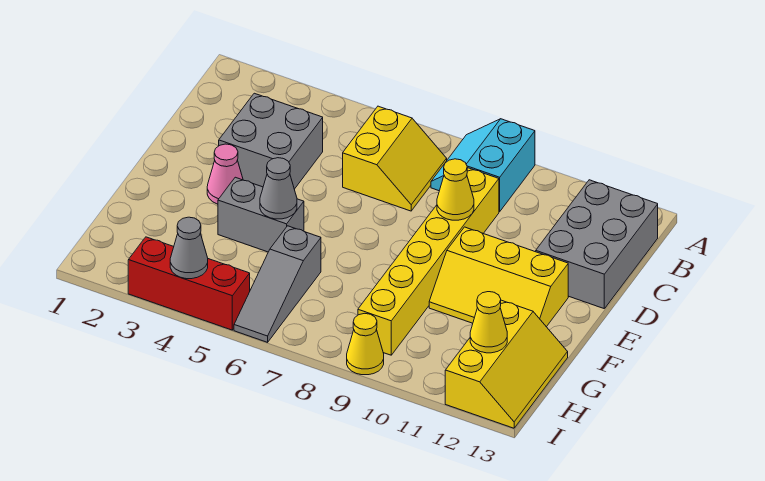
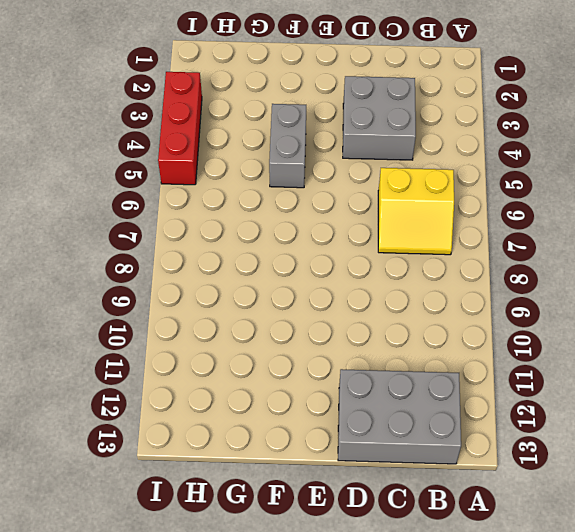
none -> cyan 2x2 slope [431,119,535,212]
none -> yellow 1x6 brick [358,168,499,355]
none -> pink 1x1 cone [207,144,243,204]

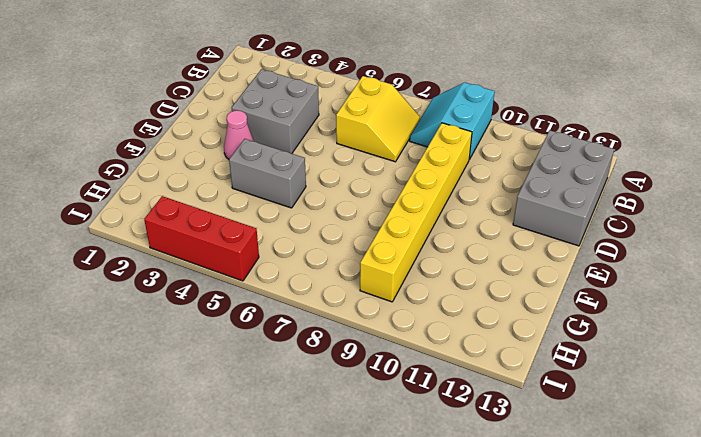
none -> yellow 2x3 slope [429,227,568,327]
none -> grey 1x3 slope [234,226,321,342]
none -> yellow 2x3 slope [445,300,568,428]

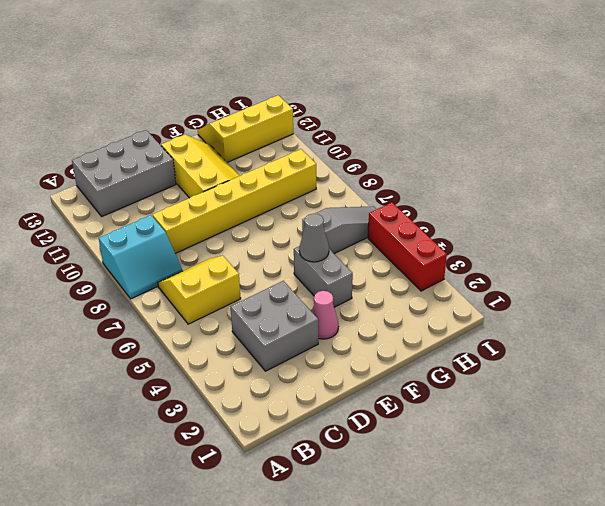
none -> yellow 1x1 cone [347,313,384,375]
none -> yellow 1x1 cone [437,159,474,220]
none -> yellow 1x1 cone [470,292,507,353]

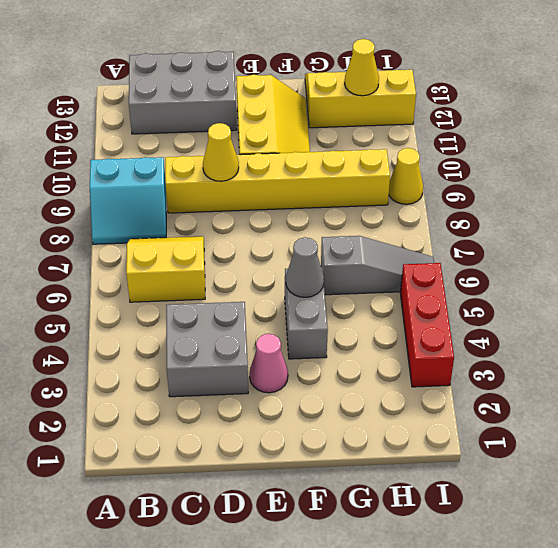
none -> grey 1x1 cone [170,217,208,279]

